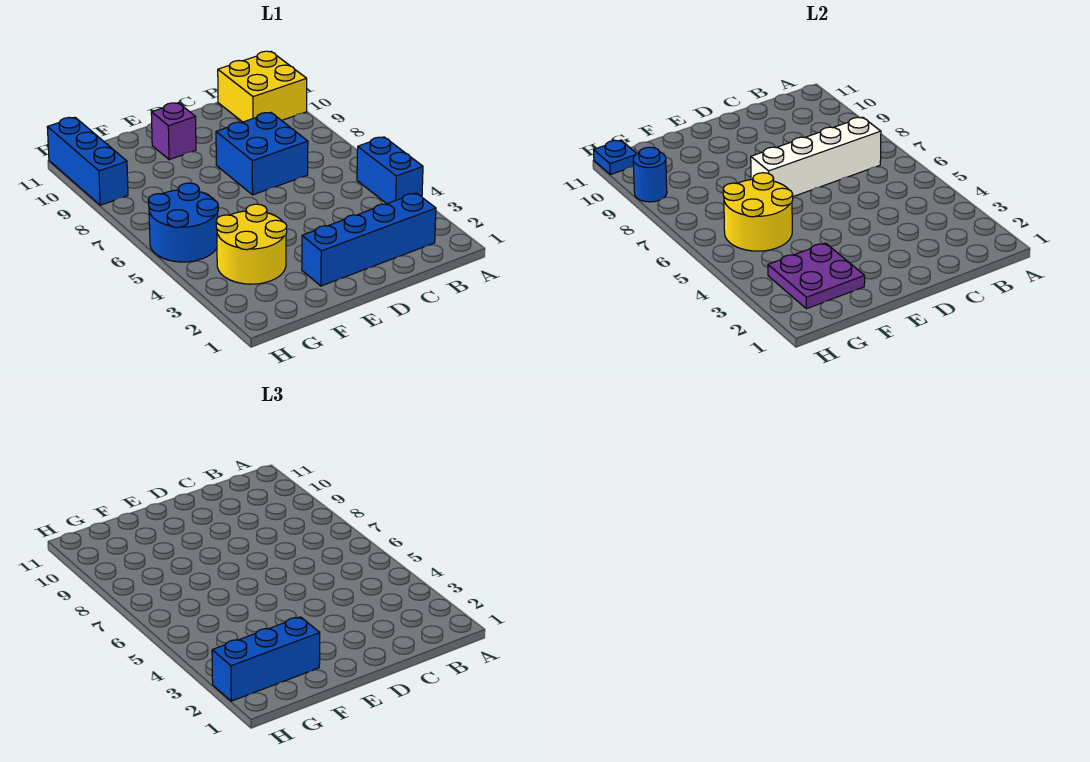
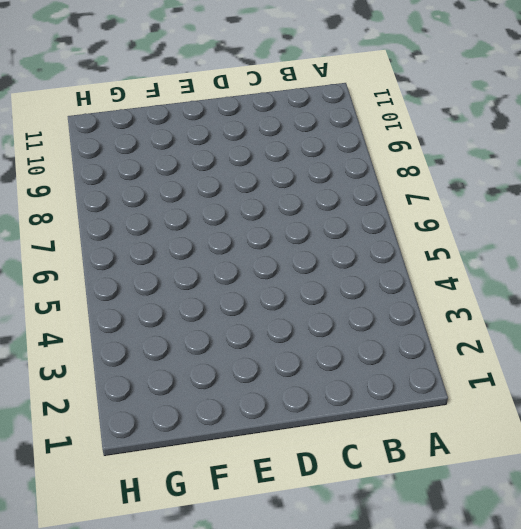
none -> blue 1x2 brick [357,137,423,204]
none -> yellow 2x2 brick [218,51,307,122]
none -> blue 1x4 brick [302,193,436,286]

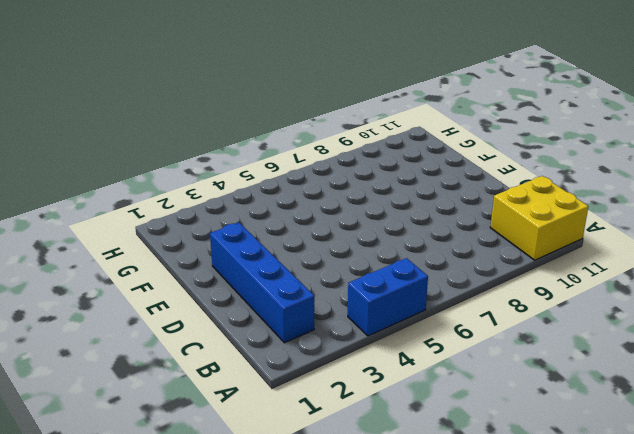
none -> blue 2x2 brick [216,113,308,195]
none -> purple 1x1 brick [151,103,196,160]
none -> yellow 2x2 round brick [216,204,287,284]

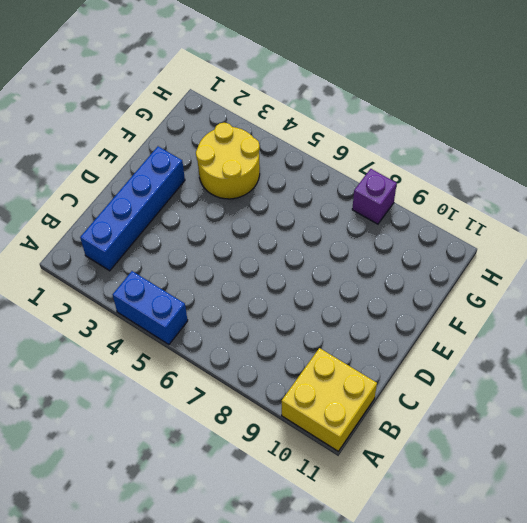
purple 1x1 brick [352,169,397,224] -> purple 1x1 brick moved to [151,103,196,160]
none -> blue 2x2 brick [216,113,308,195]
none -> blue 2x2 round brick [148,183,218,262]
none -> blue 1x3 brick [47,117,128,205]

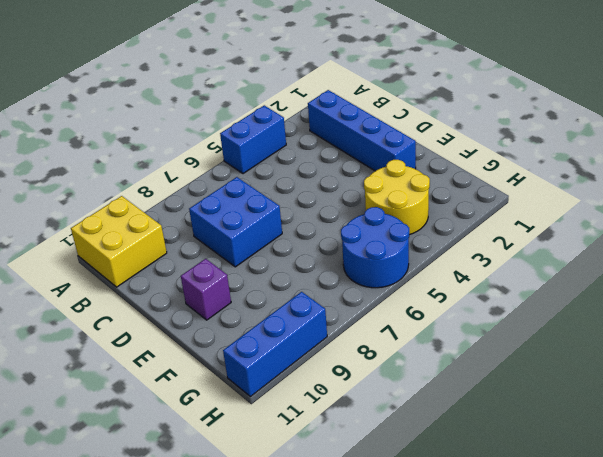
none -> white 1x4 brick [751,117,881,197]
none -> purple 2x2 plate [768,243,865,309]
none -> yellow 2x2 round brick [723,173,793,251]

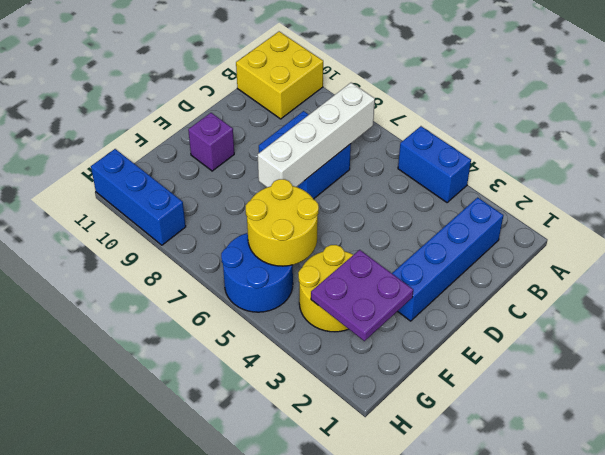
none -> blue 1x1 round brick [633,147,667,202]
none -> blue 1x1 plate [594,140,637,175]
none -> blue 1x3 brick [212,617,320,701]

